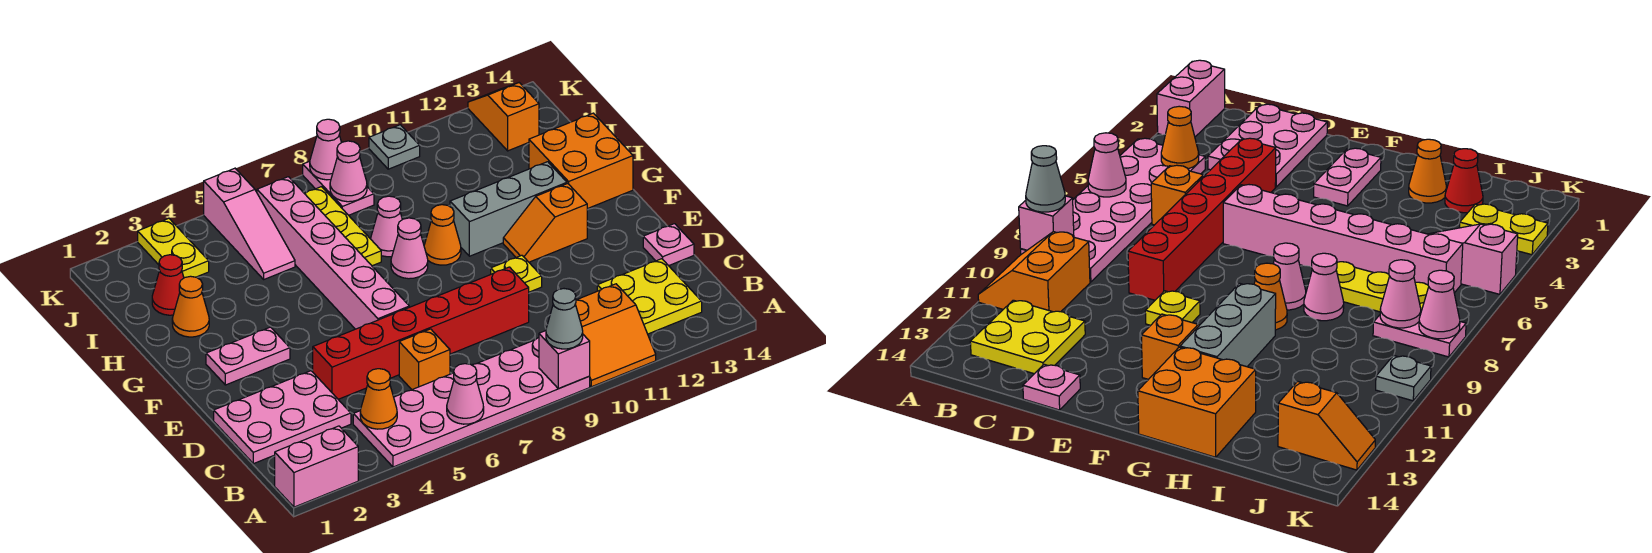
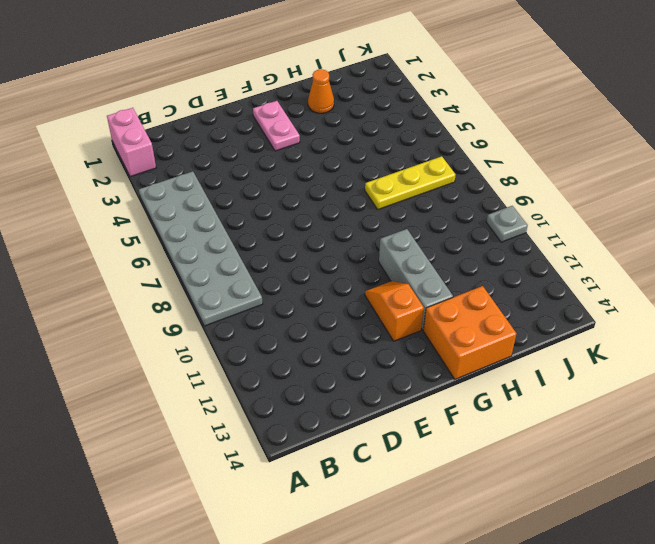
grey 2x6 plate [139,171,263,326] -> pink 2x6 plate [353,338,590,467]
none -> orange 2x2 slope [575,284,656,387]
none -> yellow 2x2 plate [597,259,702,334]
none -> pink 2x3 plate [214,371,351,464]
none -> orange 1x1 brick [399,329,450,390]

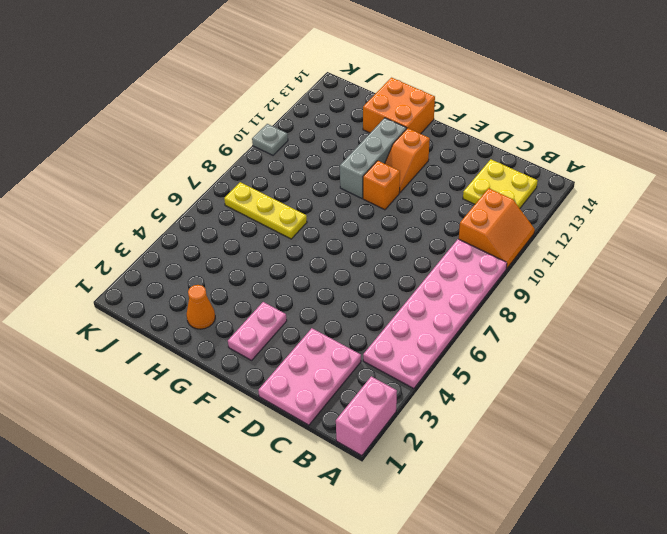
orange 1x1 brick [363,161,400,210] -> orange 1x1 brick moved to [399,329,450,390]
none -> red 1x6 brick [313,267,529,399]
none -> pink 1x1 plate [643,224,694,266]
none -> pink 1x6 brick [257,177,409,329]
none -> yellow 1x1 plate [491,255,542,292]

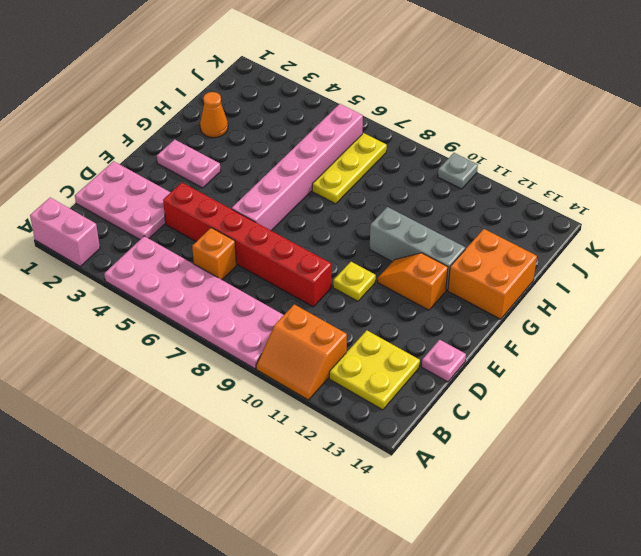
none -> pink 1x1 cone [391,218,428,279]
none -> orange 1x1 cone [424,205,461,265]
none -> pink 1x1 cone [371,196,402,257]
none -> red 1x1 cone [152,255,184,315]

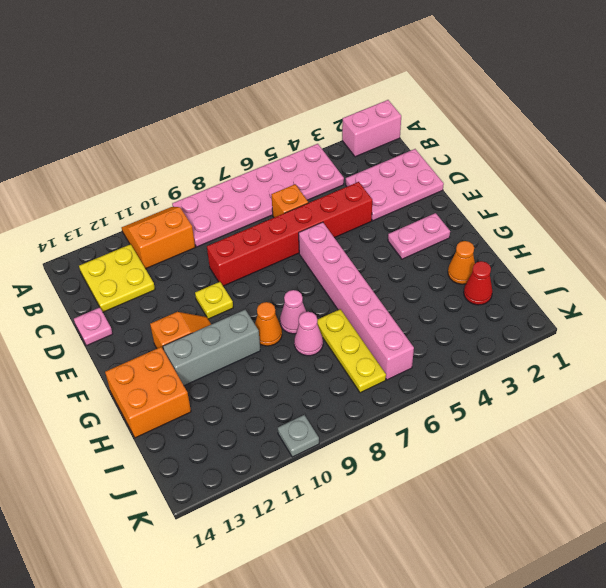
none -> pink 1x3 slope [204,168,295,279]
none -> yellow 1x2 plate [138,218,209,278]
none -> pink 1x2 plate [303,161,374,215]
none -> orange 1x2 slope [468,83,539,151]

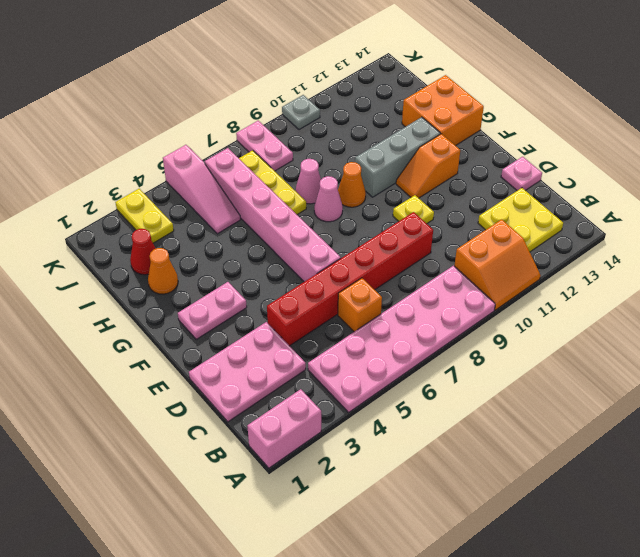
none -> orange 1x2 slope [468,83,539,151]
none -> pink 1x1 cone [447,364,484,424]
none -> pink 1x1 brick [539,331,590,389]
none -> orange 1x1 cone [360,369,397,429]

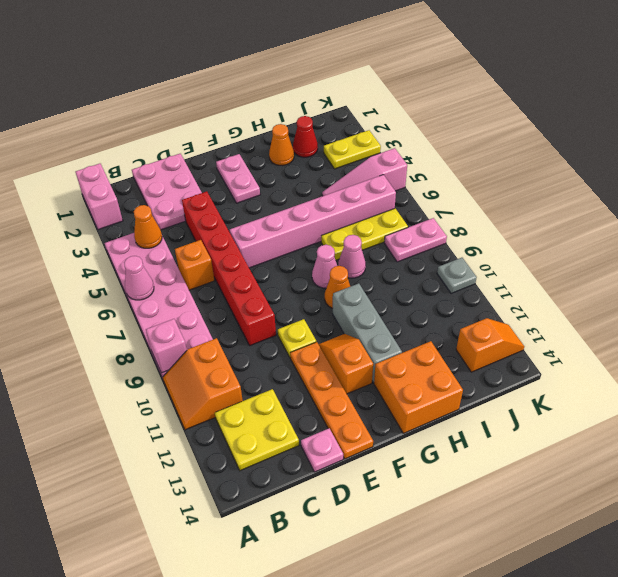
orange 1x4 plate [290,342,373,459] -> none
none -> pink 1x1 cone [330,141,367,202]
none -> pink 1x1 cone [310,119,341,180]
none -> grey 1x1 cone [546,289,583,349]

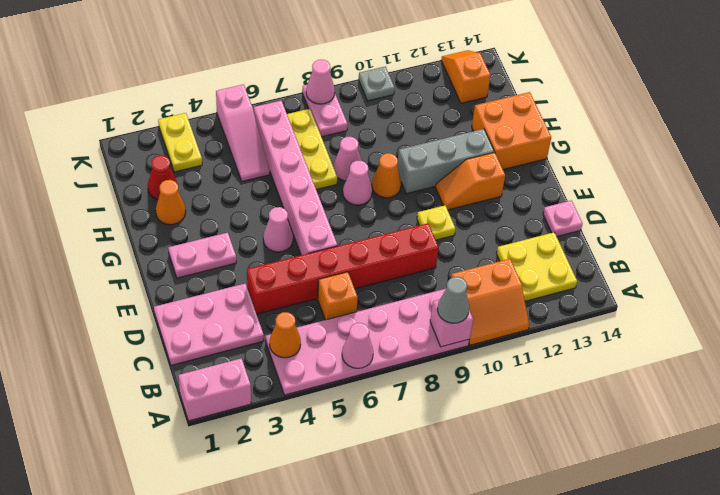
pink 1x1 cone [263,207,293,252] -> pink 1x1 cone moved to [330,141,367,202]

